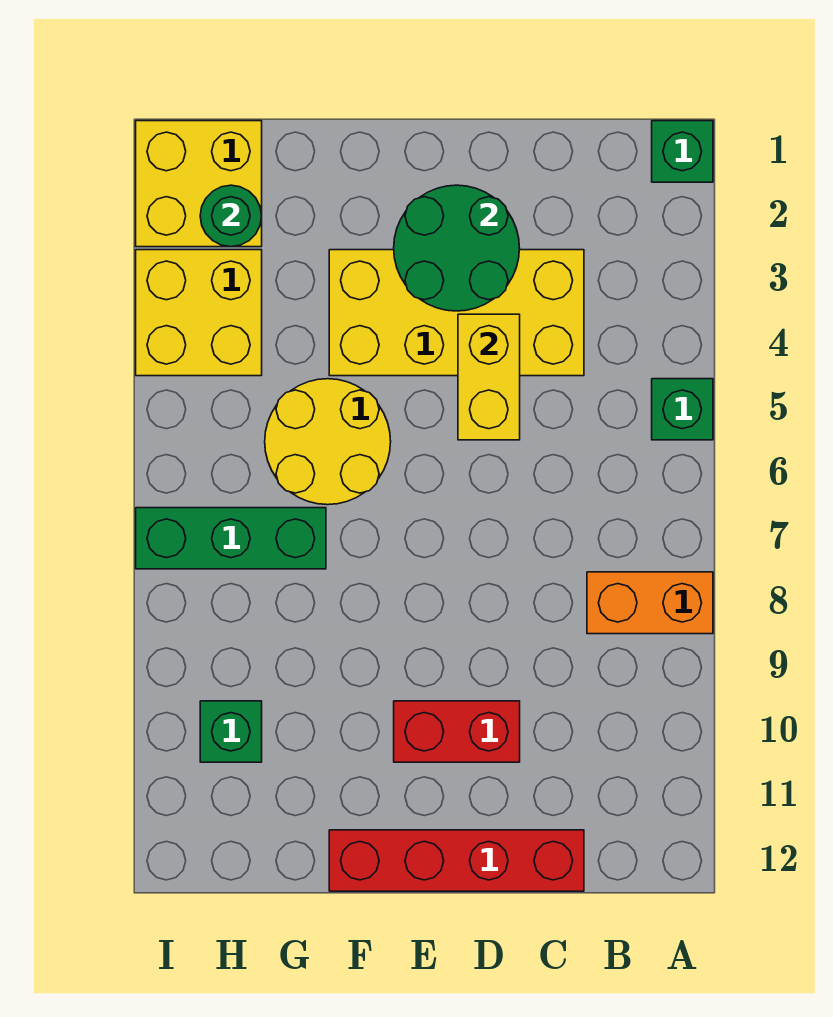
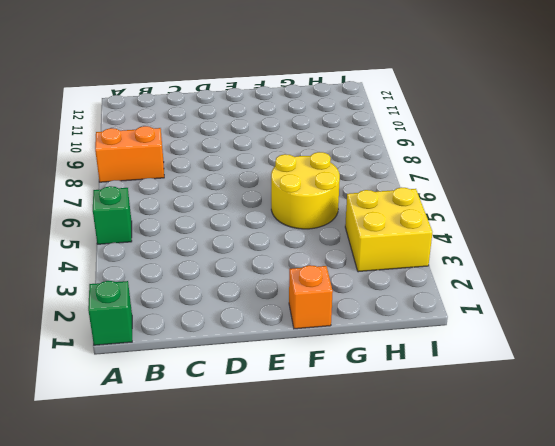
orange 1x1 brick [289,265,333,329] -> none
none -> yellow 2x4 brick [329,250,584,376]
none -> red 1x4 brick [329,830,584,891]
none -> red 1x2 brick [394,701,520,762]

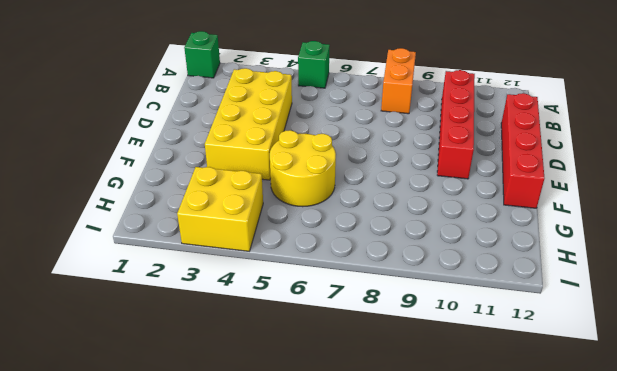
red 1x4 brick [437,70,475,179] -> red 1x2 brick [394,701,520,762]
none -> green 1x3 brick [136,508,326,569]
none -> yellow 2x2 brick [136,121,262,247]
none -> green 1x1 brick [200,701,262,762]

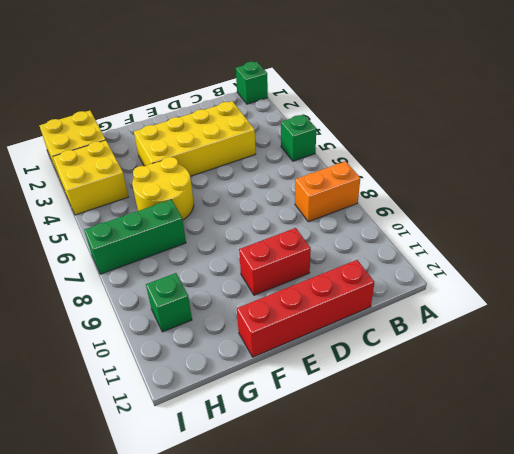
none -> green 2x2 round brick [394,185,520,311]
none -> yellow 1x2 brick [458,314,520,440]
none -> green 1x1 round brick [200,185,262,247]

